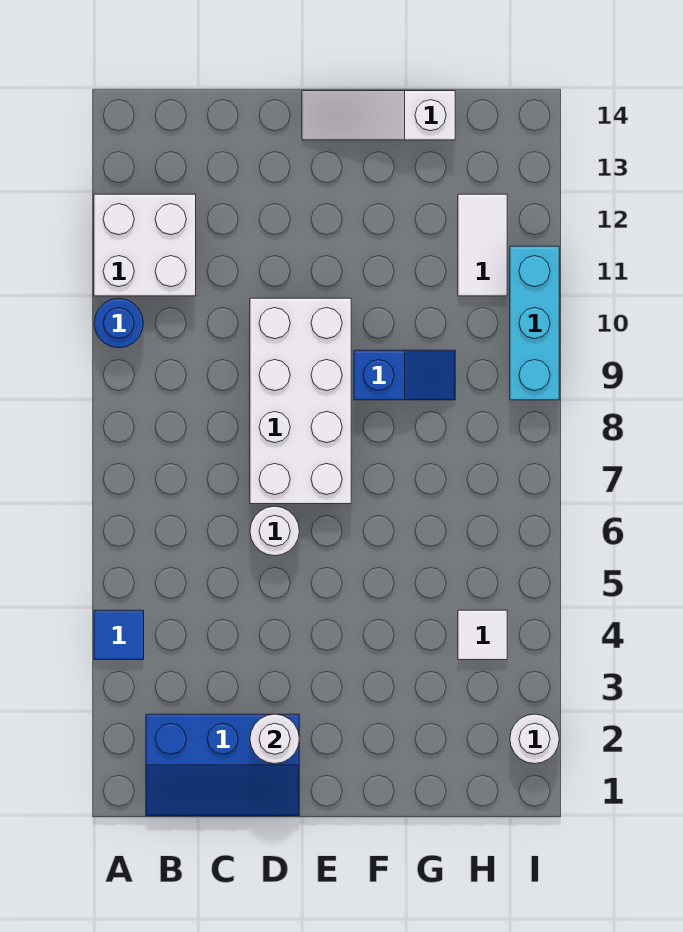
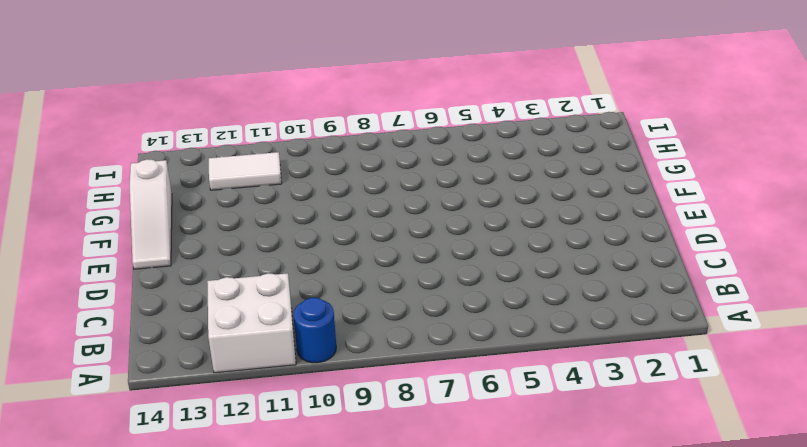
none -> blue 1x1 tile [94,610,144,660]
none -> blue 2x3 slope [146,714,299,816]
none -> white 1x1 round brick [250,506,299,556]

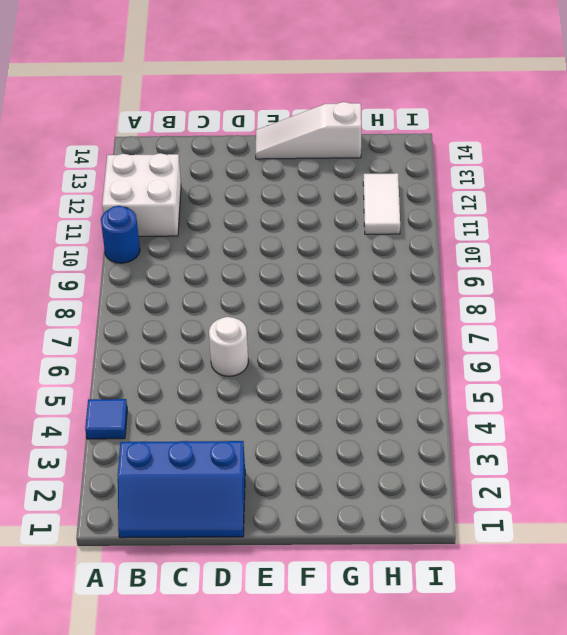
none -> white 2x4 brick [250,298,351,504]
none -> blue 1x2 slope [354,350,455,400]
none -> white 1x1 tile [458,610,507,660]

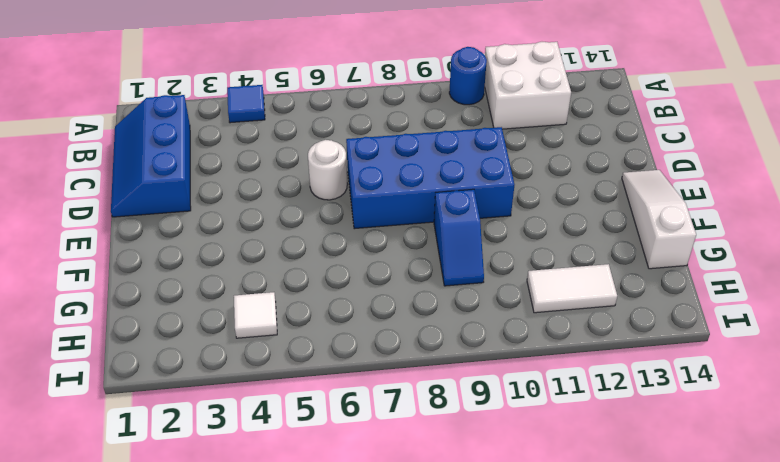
blue 2x4 brick [346,127,514,229] -> white 2x4 brick [250,298,351,504]
none -> white 1x1 round brick [510,714,559,764]
none -> cyan 1x3 brick [510,246,559,400]
none -> white 1x1 round brick [250,714,299,764]

